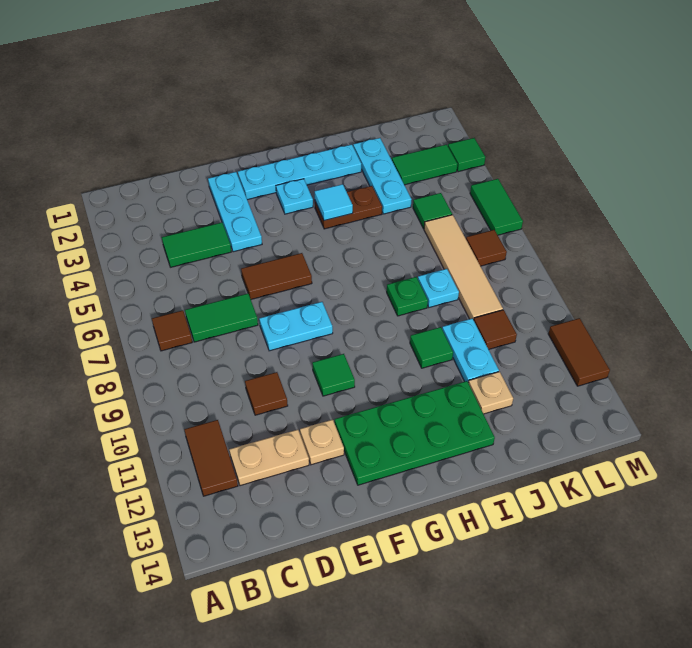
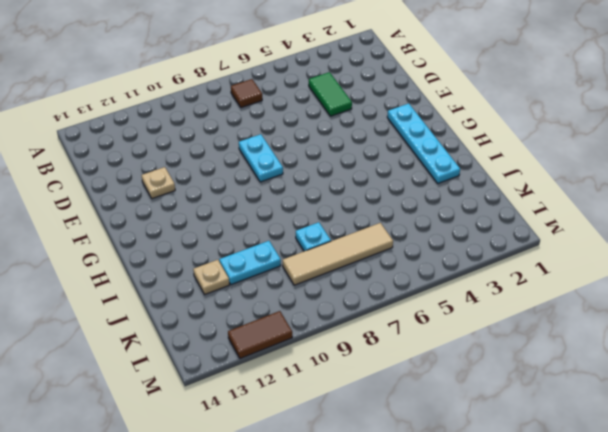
none -> brown 1x2 tile [184,420,238,496]
none -> green 1x2 tile [185,294,258,342]
none -> tan 1x2 plate [229,430,309,486]
none -> brown 1x1 tile [245,372,288,415]

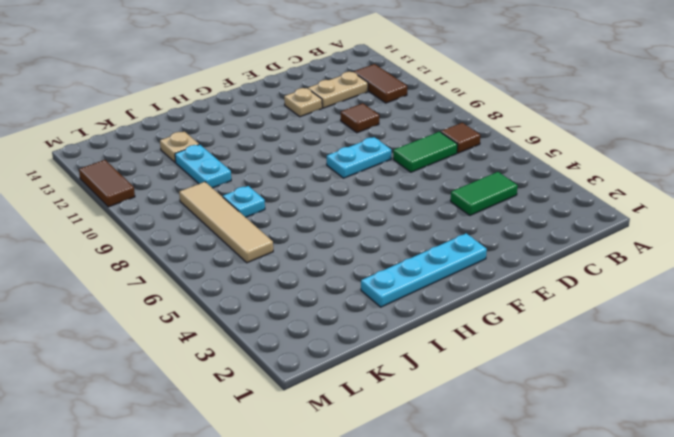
none -> cyan 1x3 plate [208,172,262,252]
none -> brown 1x2 tile [241,253,312,299]
none -> green 1x1 tile [312,354,355,396]
none -> green 2x4 plate [335,381,495,485]

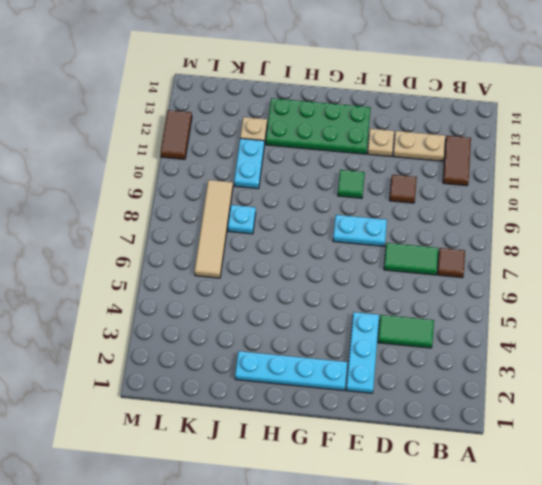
none -> brown 1x2 tile [241,253,312,299]
none -> cyan 1x1 plate [276,179,313,214]
none -> brown 1x2 plate [315,186,382,229]
none -> green 1x1 plate [387,277,428,316]

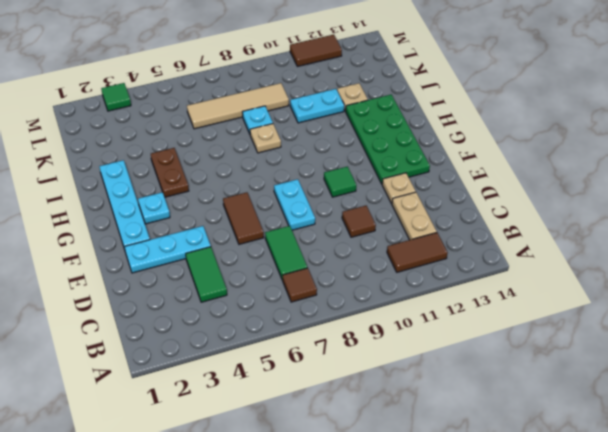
tan 1x1 plate [250,124,281,153] -> green 1x1 plate [387,277,428,316]
none -> green 1x1 tile [410,327,453,368]
none -> cyan 1x3 plate [353,138,412,214]
none -> green 1x2 tile [392,145,457,185]
none -> green 1x1 tile [413,193,452,229]

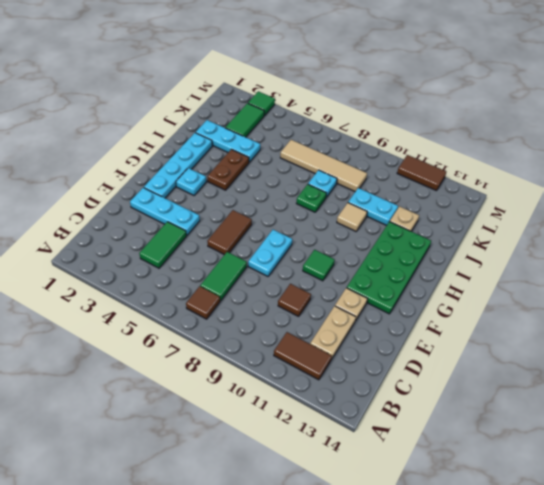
tan 1x1 tile [337,203,367,231] -> green 1x1 tile [410,327,453,368]
none -> green 1x1 tile [413,193,452,229]
none -> brown 1x1 tile [474,310,517,349]
none -> brown 1x1 tile [466,230,507,266]
none -> green 1x2 tile [470,179,523,235]

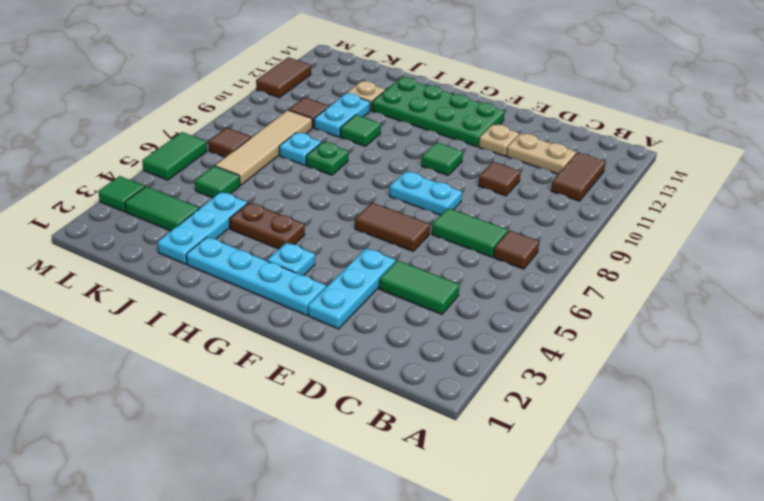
none -> cyan 1x1 tile [315,184,353,221]

